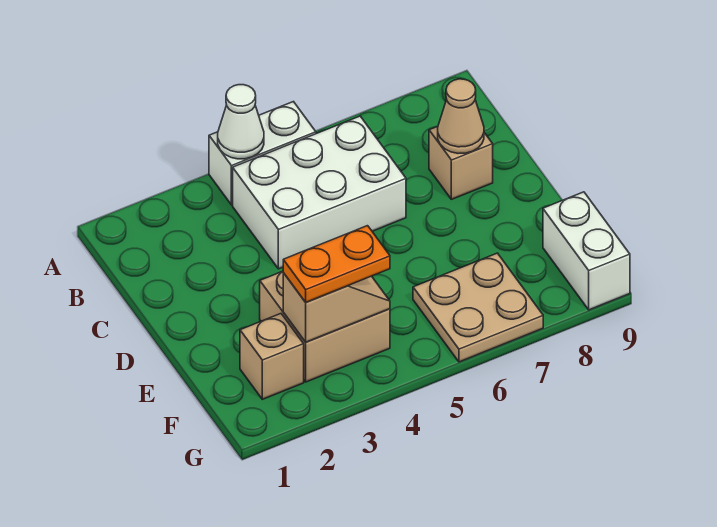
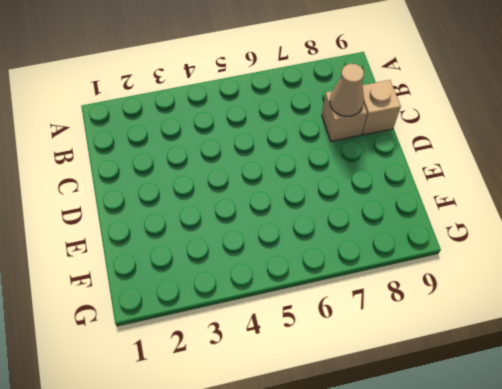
tan 1x1 brick [362,80,401,135] -> tan 1x1 brick moved to [240,314,304,399]
none -> white 1x2 brick [209,102,316,205]
none -> white 2x3 brick [233,116,406,269]

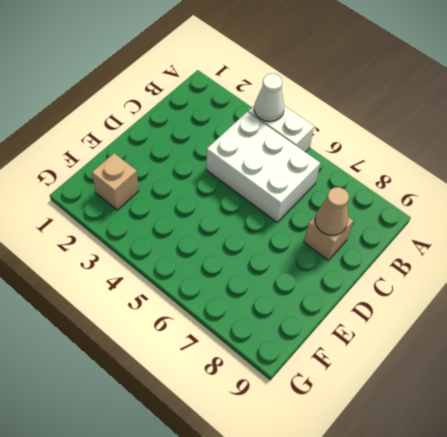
none -> tan 2x2 brick [260,271,390,382]
none -> tan 2x2 plate [413,253,543,362]

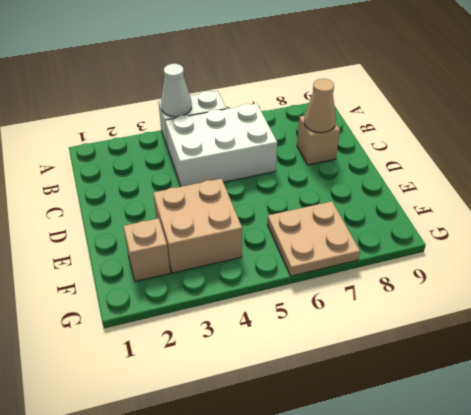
none -> white 1x2 brick [543,192,630,310]
none -> tan 1x2 slope [283,273,390,342]

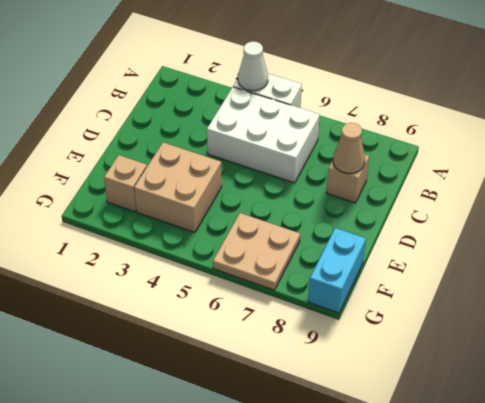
cyan 1x2 brick [308,228,366,313] -> white 1x2 brick [543,192,630,310]
none -> tan 1x2 slope [283,273,390,342]
none -> orange 1x2 plate [283,226,390,302]

